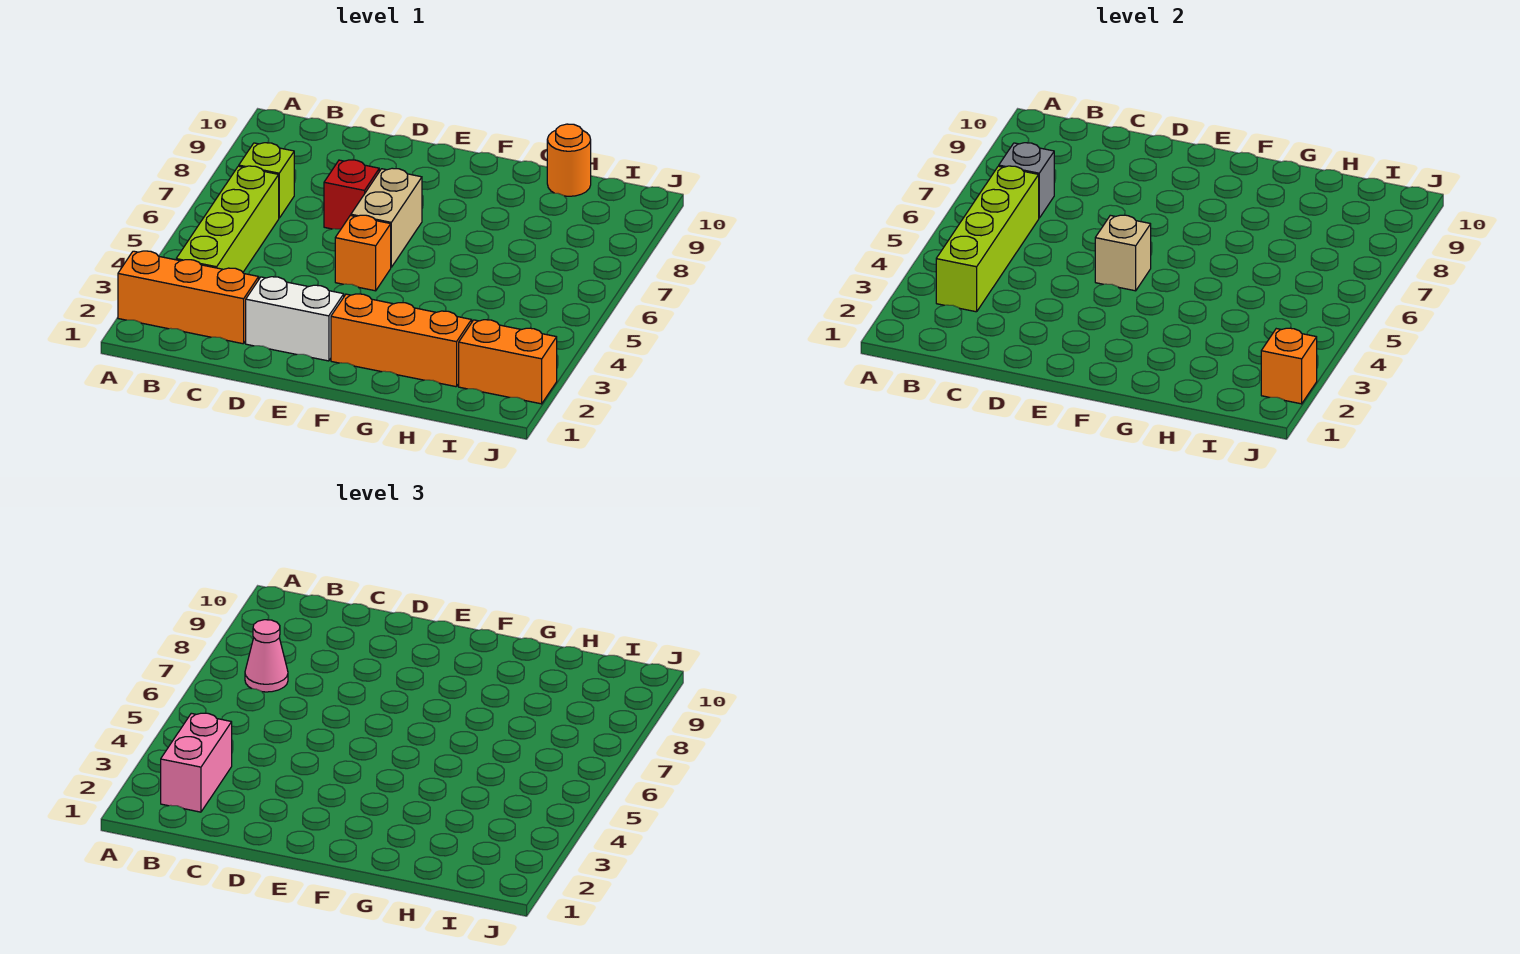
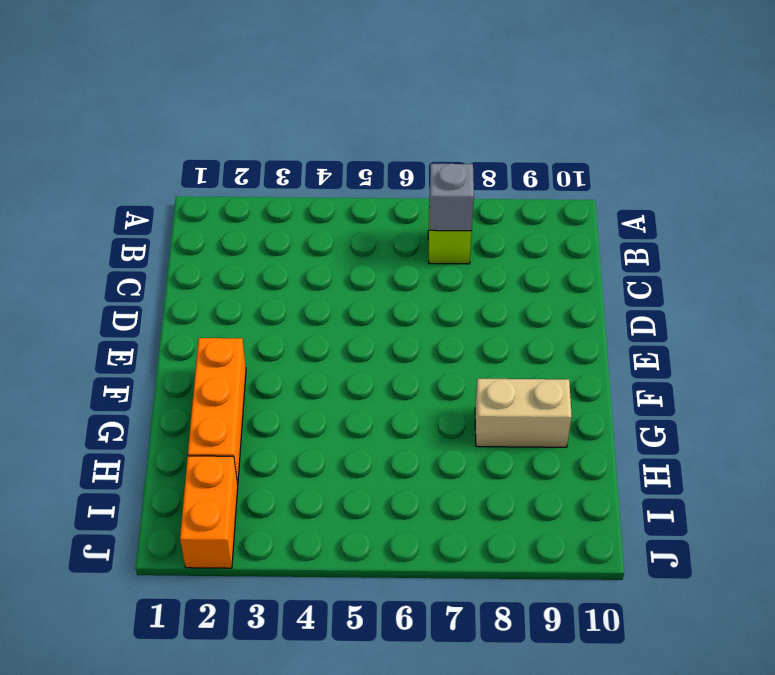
tan 1x2 brick [475,379,572,447] -> tan 1x2 brick moved to [351,168,422,267]
none -> orange 1x3 brick [118,251,259,344]
none -> lime 1x4 brick [176,166,279,272]
none -> white 1x2 brick [246,277,344,361]

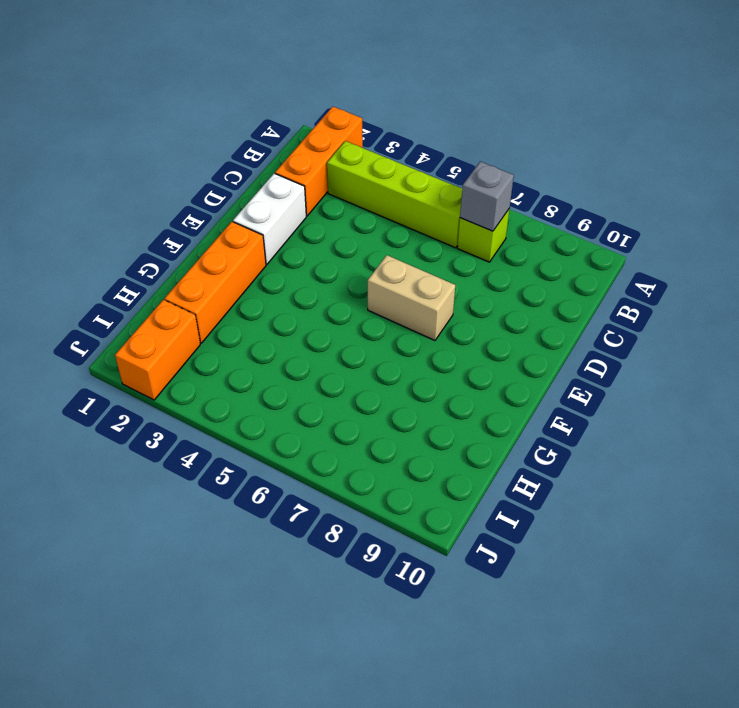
none -> red 1x1 brick [324,160,379,229]
none -> orange 1x1 brick [335,215,391,291]
none -> orange 1x1 round brick [547,124,591,196]

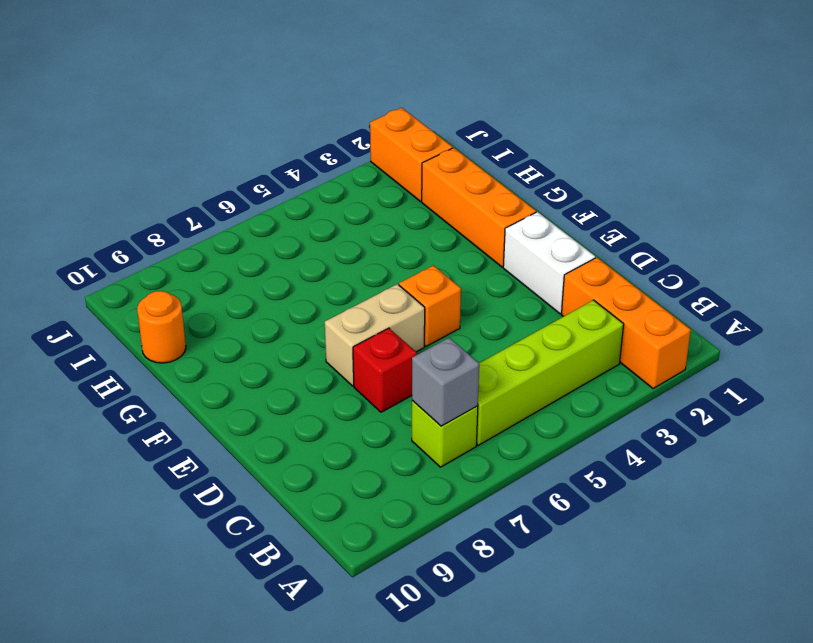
none -> lime 1x4 brick [936,166,1039,312]
none -> tan 1x1 brick [1095,215,1151,291]
none -> orange 1x1 brick [1261,328,1317,404]

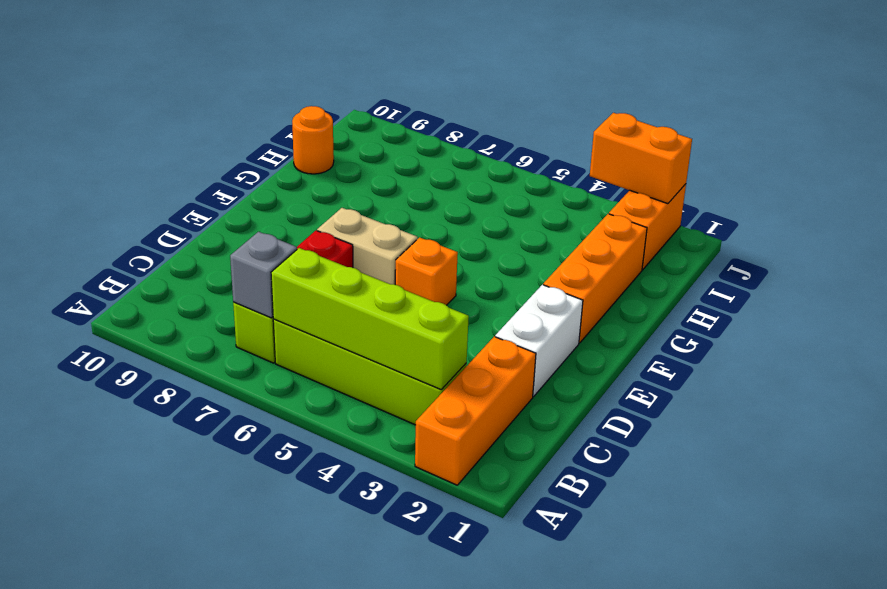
orange 1x2 brick [590,113,692,204] -> orange 1x1 brick [1261,328,1317,404]
none -> tan 1x1 brick [1095,215,1151,291]
none -> pink 1x2 brick [161,713,232,812]
none -> pink 1x1 cone [245,620,288,692]

